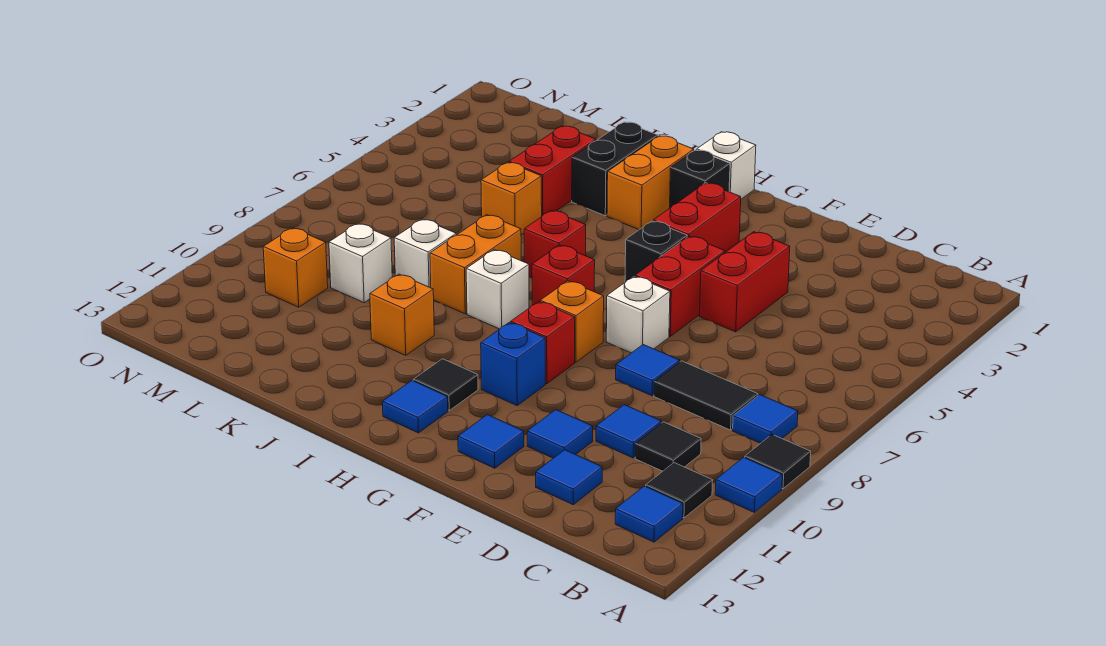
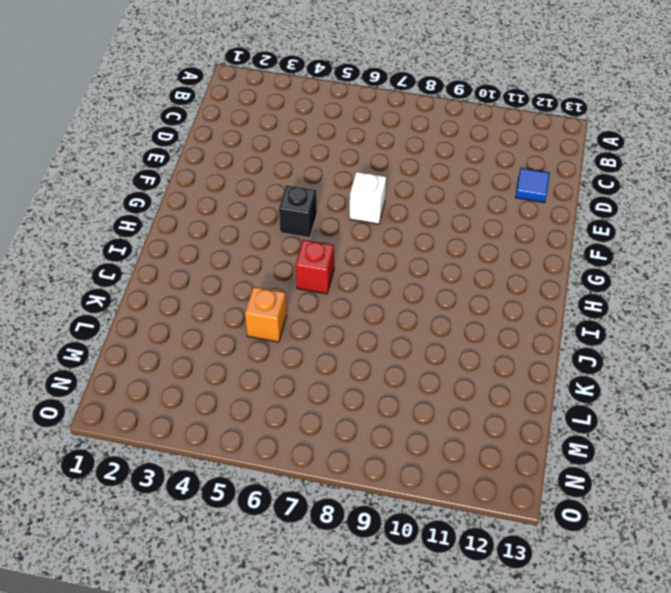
none -> black 1x1 tile [745,435,811,489]
none -> blue 1x1 tile [715,457,782,512]
none -> blue 1x1 tile [733,395,798,443]
none -> black 1x1 tile [646,463,713,518]

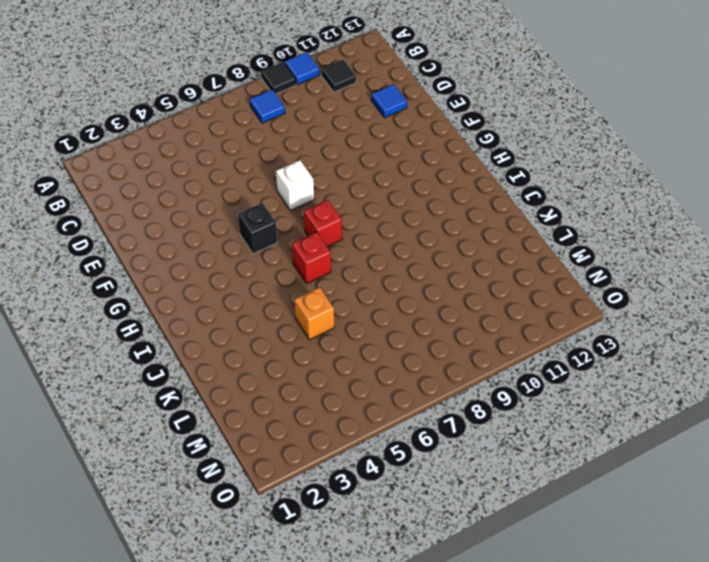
none -> blue 1x1 tile [615,486,683,542]
none -> black 1x2 tile [654,361,758,430]
none -> black 1x1 tile [635,422,701,471]
none -> blue 1x1 tile [596,405,661,458]

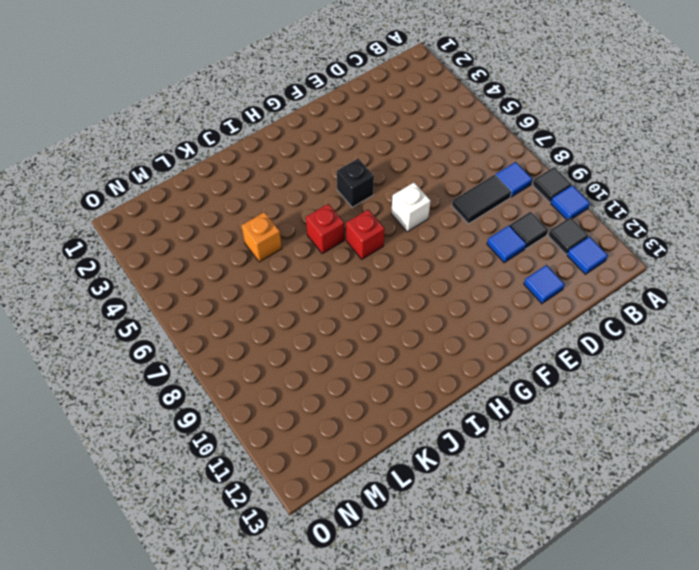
none -> red 1x2 brick [700,232,790,332]
none -> blue 1x1 tile [616,345,680,396]
none -> blue 1x1 tile [527,410,593,458]
none -> red 1x2 brick [635,236,725,336]

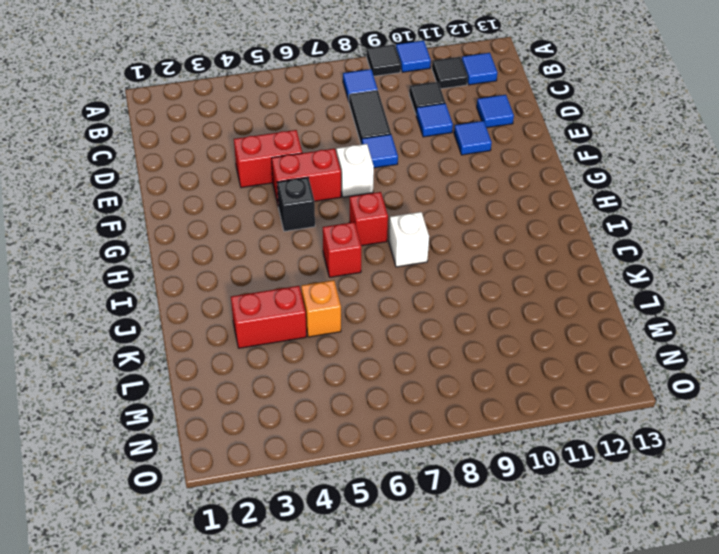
none -> blue 1x1 tile [458,415,524,468]
none -> red 1x2 brick [653,183,741,252]
none -> orange 1x1 brick [540,281,604,362]
none -> red 1x1 brick [511,302,575,384]

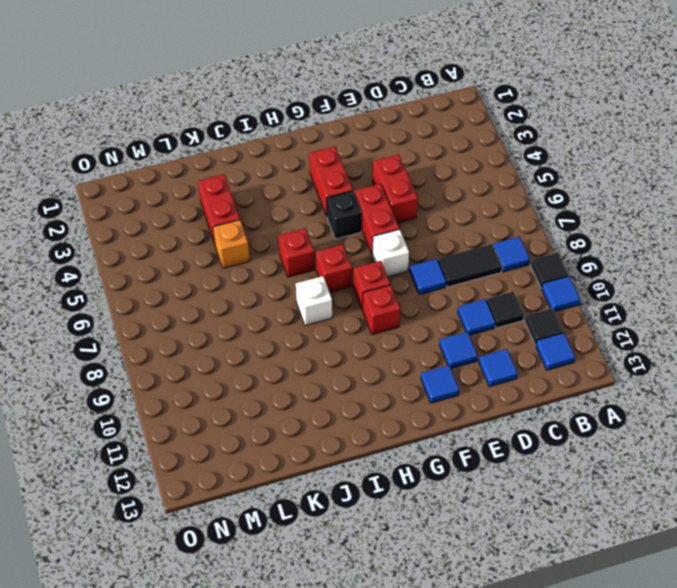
red 1x1 brick [353,261,390,310] -> orange 1x1 brick [540,281,604,362]
none -> blue 1x1 brick [481,322,545,405]
none -> white 1x1 brick [697,132,756,199]
none -> black 1x1 brick [670,150,730,208]
none -> black 1x1 tile [413,359,478,410]

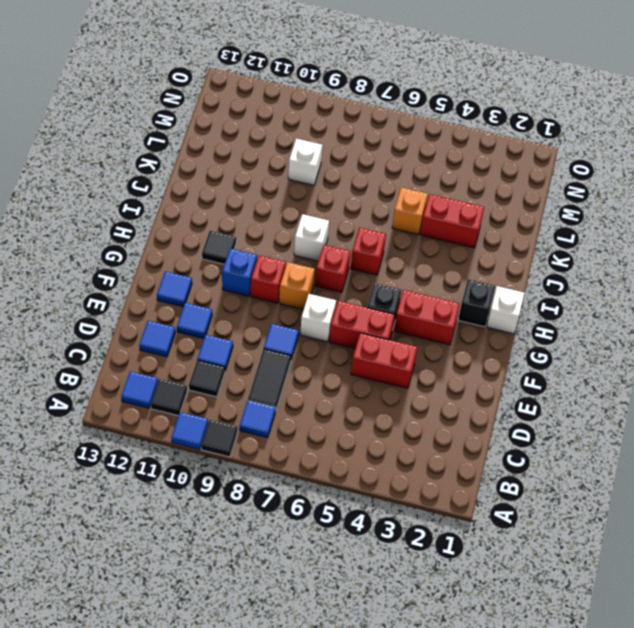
none -> blue 1x1 tile [382,381,448,433]
none -> orange 1x2 brick [607,136,694,230]
none -> black 1x2 brick [572,122,658,216]
none -> orange 1x2 brick [430,215,521,314]

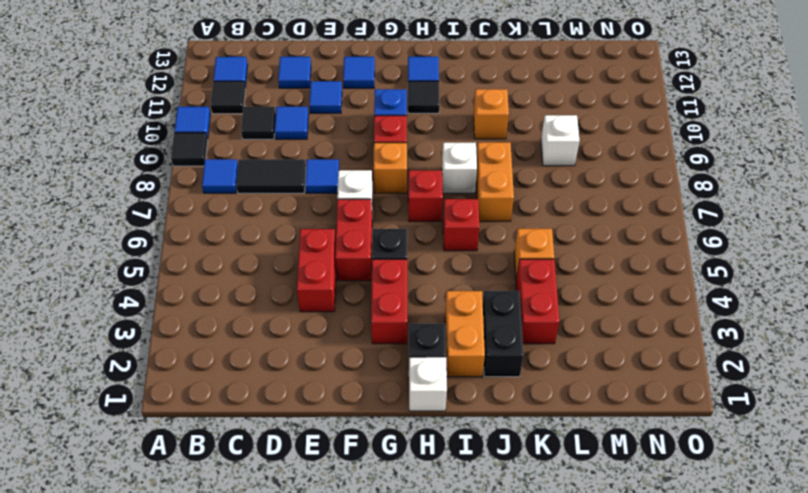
none -> white 1x1 brick [394,219,456,288]
none -> orange 1x1 brick [263,228,328,307]

